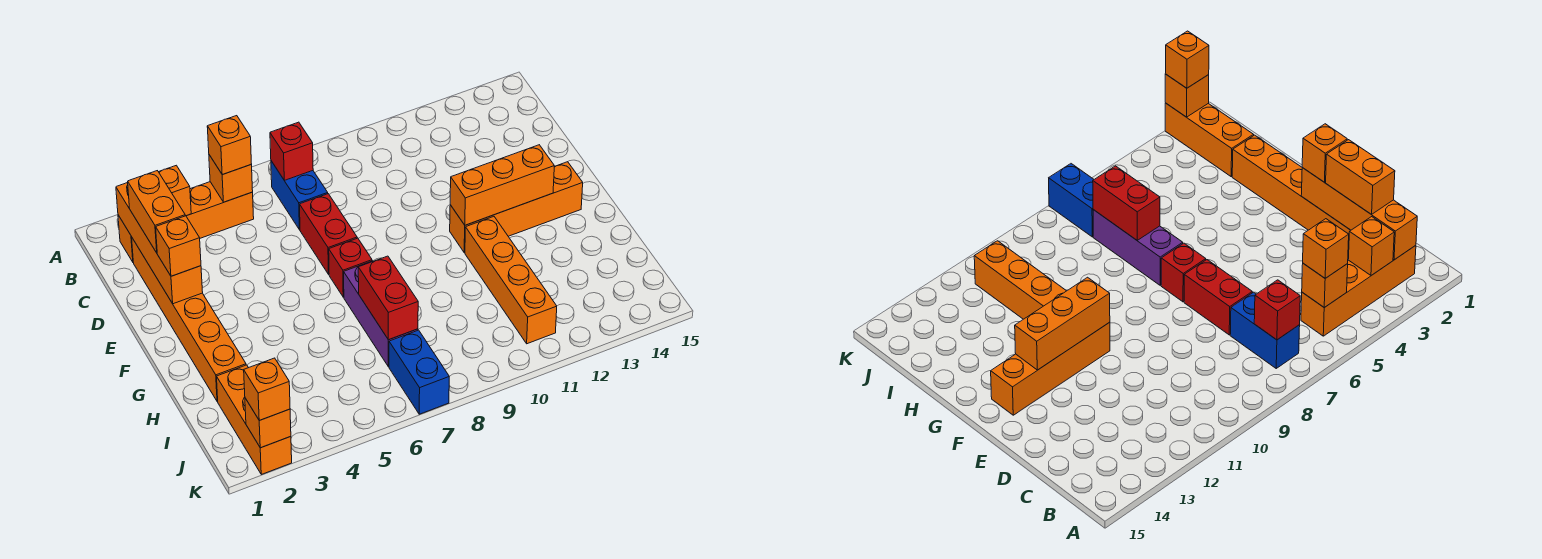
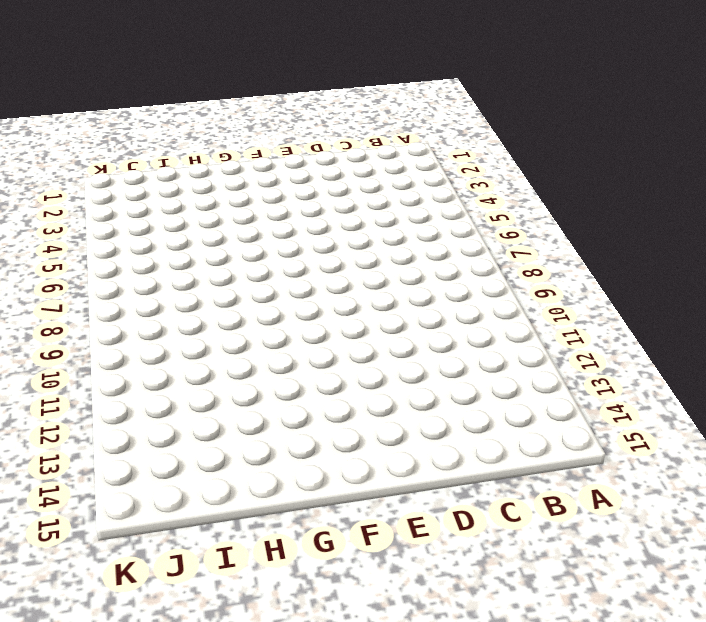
none -> orange 1x4 brick [118,182,254,262]
none -> blue 1x2 brick [271,161,328,230]
none -> orange 1x6 brick [132,238,246,402]

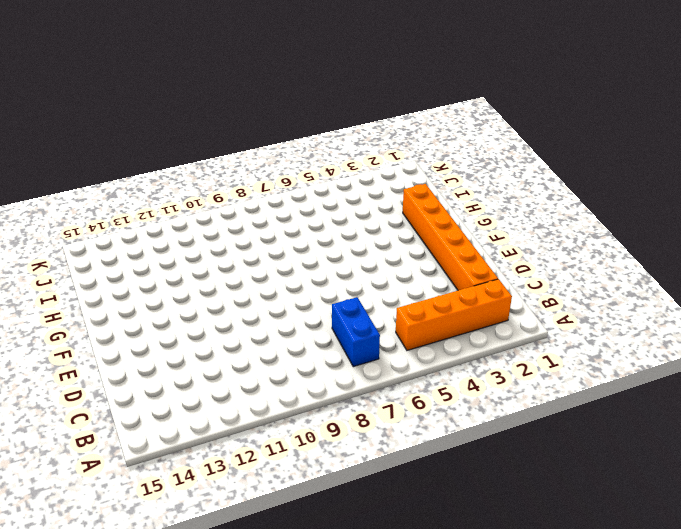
none -> red 1x2 brick [300,194,357,274]
none -> red 1x1 brick [329,238,372,297]
none -> orange 1x4 brick [450,162,583,252]

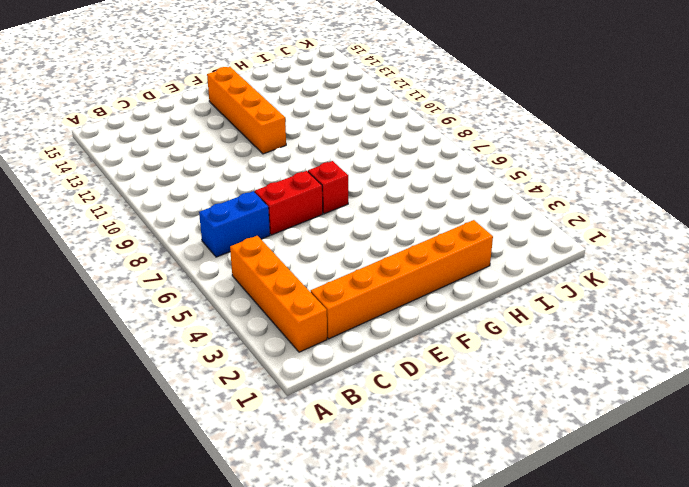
none -> purple 1x3 brick [344,261,418,367]
none -> orange 1x4 brick [465,217,557,344]
none -> orange 1x3 brick [217,365,292,474]

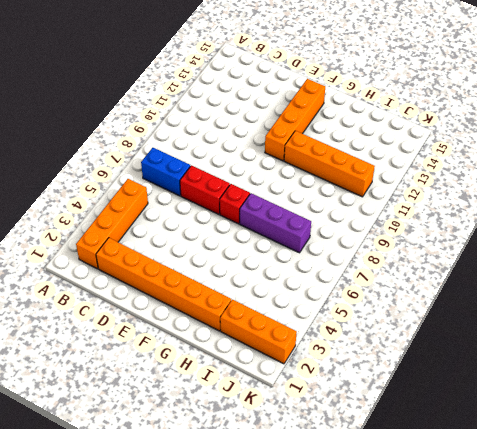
none -> blue 1x2 brick [389,330,449,414]
none -> orange 1x4 brick [116,183,203,304]
none -> orange 1x1 brick [159,165,191,216]

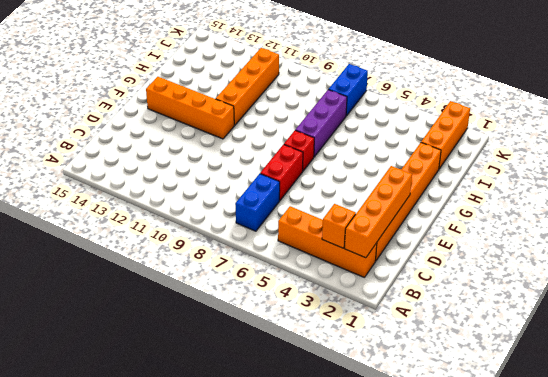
none -> orange 1x1 brick [209,155,253,202]
none -> red 1x1 brick [270,122,313,181]
none -> orange 1x3 brick [450,145,554,225]

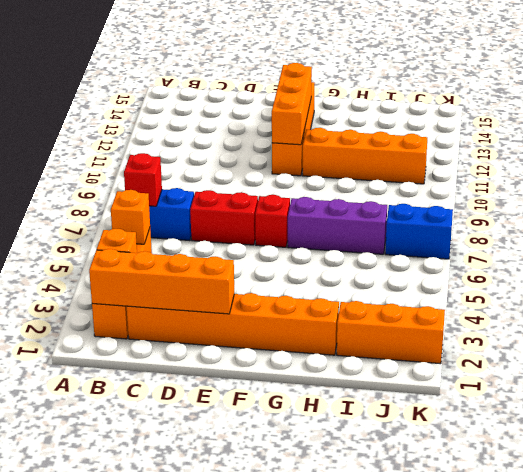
none -> red 1x2 brick [358,256,418,340]
none -> orange 1x1 brick [245,398,291,448]
none -> orange 1x1 brick [207,116,251,175]

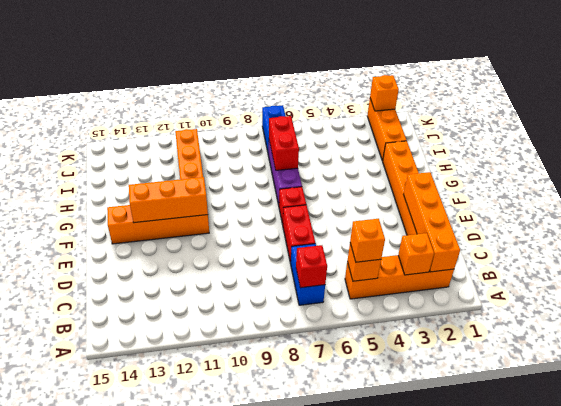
none -> orange 1x2 brick [128,171,185,253]
none -> orange 1x1 brick [156,216,201,276]
none -> orange 1x1 brick [244,358,290,420]

